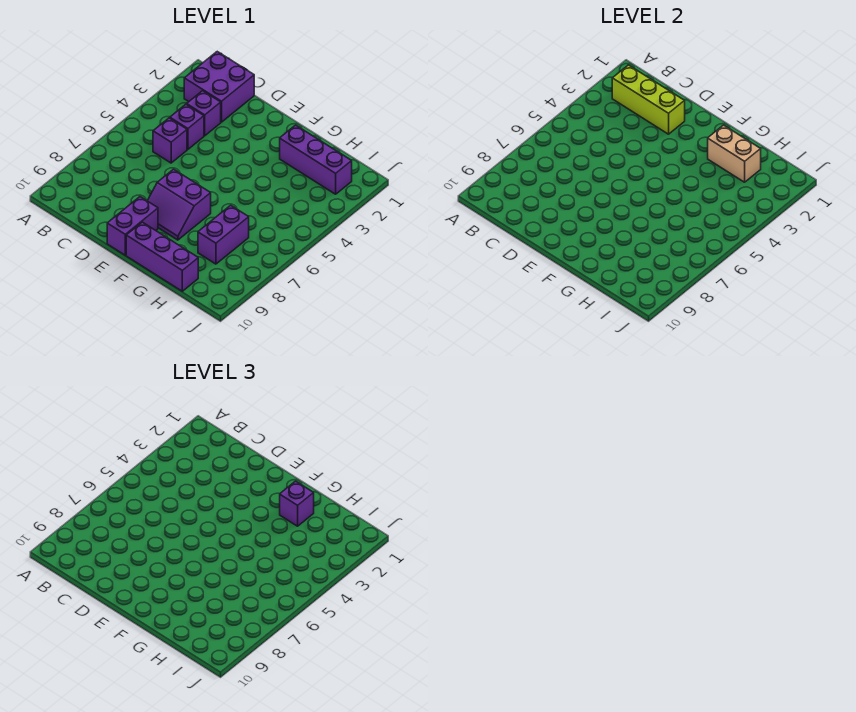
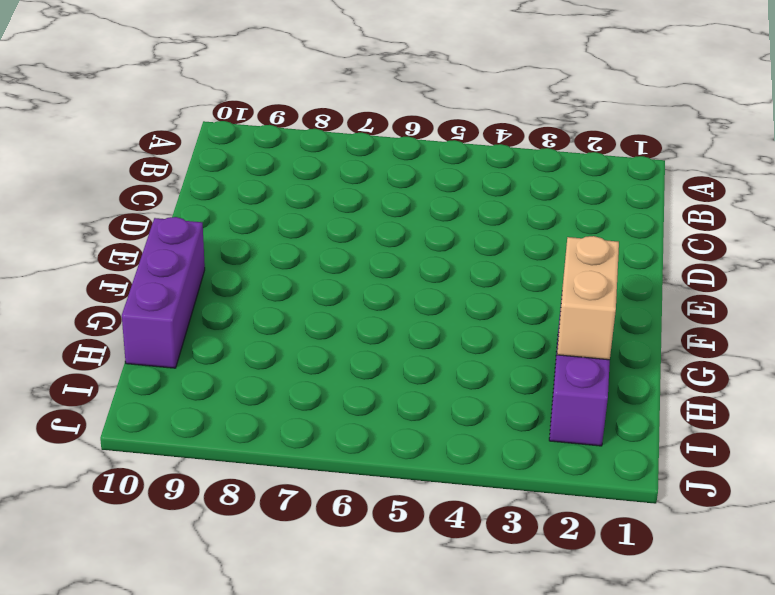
none -> purple 2x2 brick [184,52,254,122]
none -> purple 1x1 brick [187,91,221,136]
none -> purple 1x1 brick [170,104,204,149]

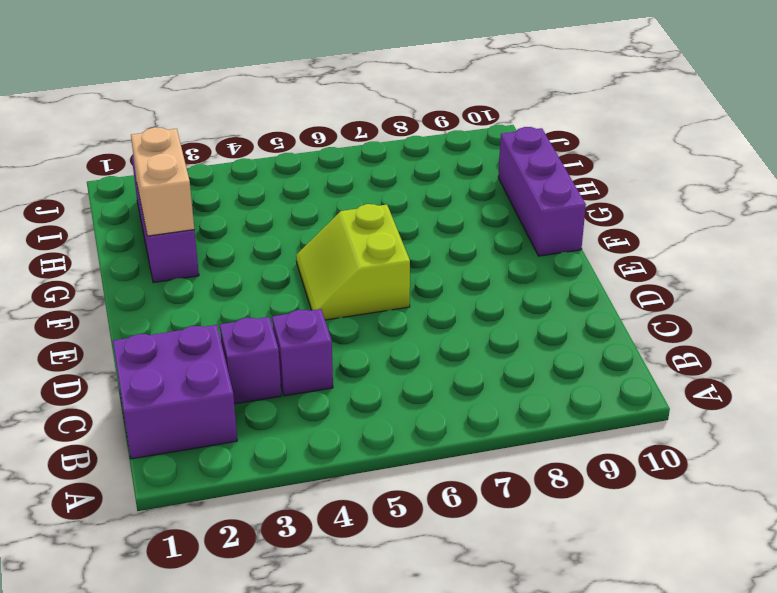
lime 2x2 slope [296,204,410,320] -> none
none -> purple 1x1 brick [153,118,187,163]
none -> purple 2x2 slope [147,169,211,240]
none -> purple 1x2 brick [107,197,158,255]

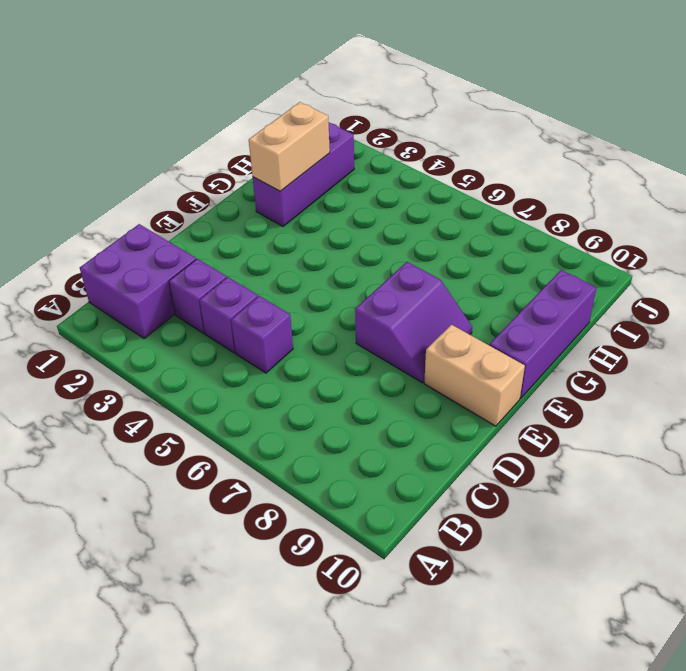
tan 1x2 brick [424,325,525,426] -> purple 1x2 brick [107,197,158,255]
none -> purple 1x2 brick [198,205,249,264]
none -> lime 1x3 brick [612,65,685,134]
none -> purple 1x1 brick [280,481,314,526]

